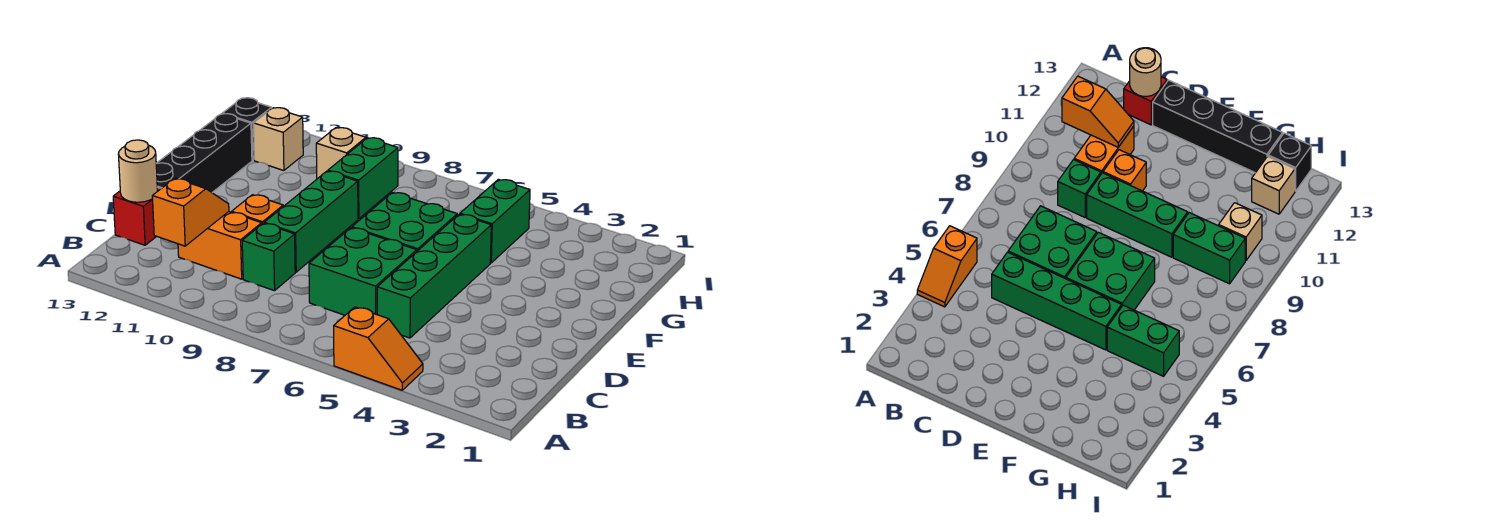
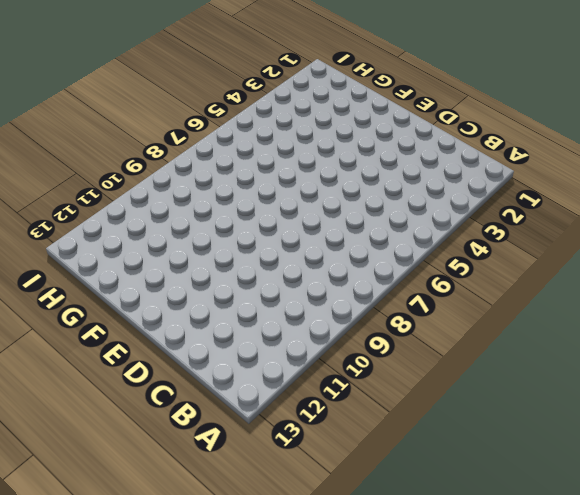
none -> orange 1x2 slope [334,307,423,390]
none -> green 1x4 brick [377,214,491,338]
none -> green 2x2 brick [309,228,417,315]

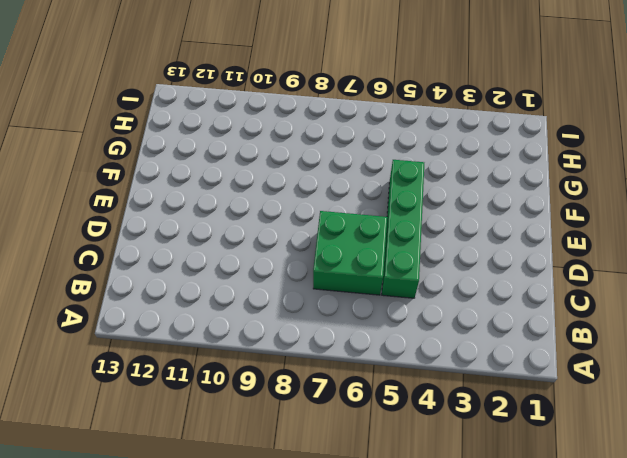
none -> orange 1x2 slope [334,307,423,390]
none -> green 1x1 brick [242,223,295,291]
none -> orange 1x2 brick [178,212,262,279]

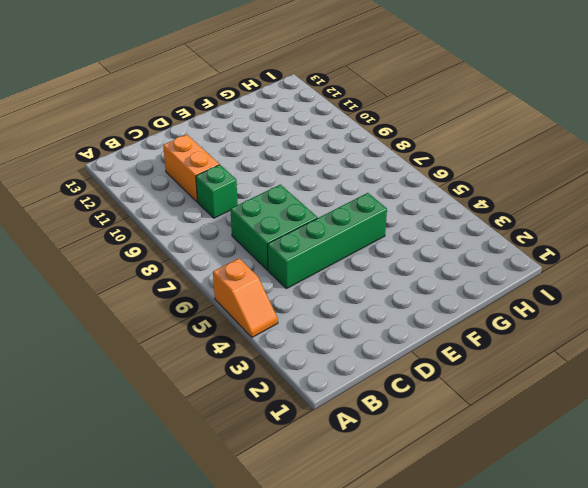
none -> red 1x1 brick [113,187,161,245]
none -> green 1x3 brick [264,171,358,272]
none -> orange 1x1 brick [232,195,283,224]

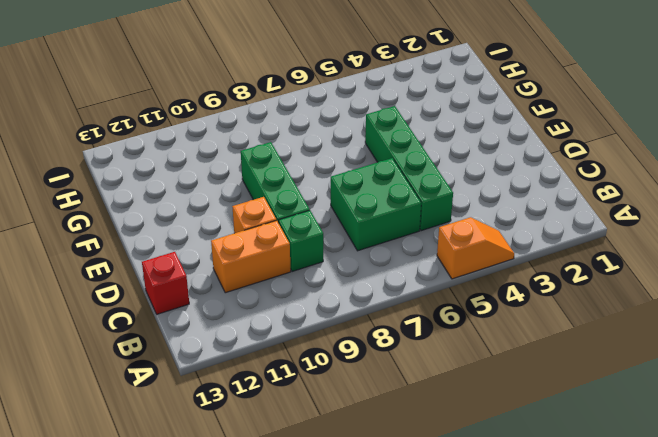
none -> black 1x4 brick [156,114,252,192]
none -> green 2x2 brick [352,192,457,251]
none -> green 1x2 brick [460,179,530,263]

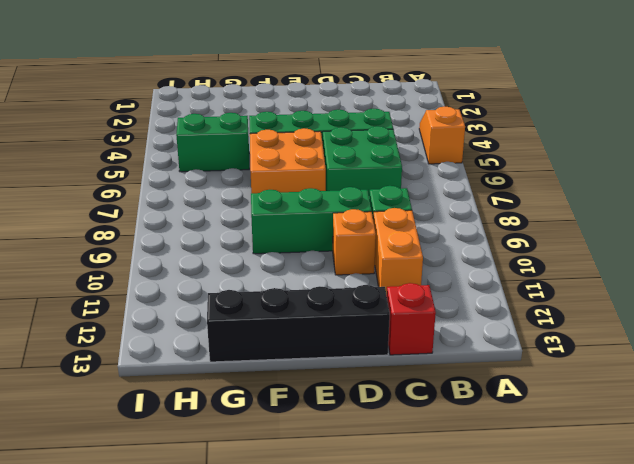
orange 2x2 brick [250,128,326,193] -> green 2x2 brick [352,192,457,251]
none -> green 1x2 brick [328,138,398,219]
none -> tan 1x1 brick [316,128,366,179]
none -> tan 1x1 brick [254,108,303,170]

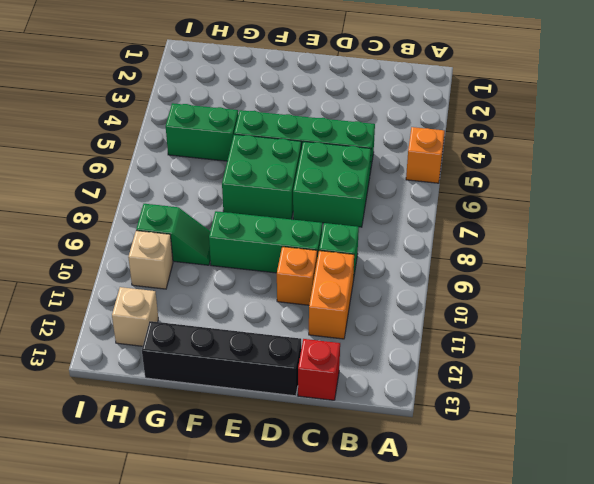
green 1x2 slope [136,204,210,265] -> green 1x2 brick [328,138,398,219]
none -> black 1x1 brick [223,98,272,160]
none -> orange 1x2 slope [152,178,229,246]
none -> tan 1x1 round brick [118,140,157,202]

